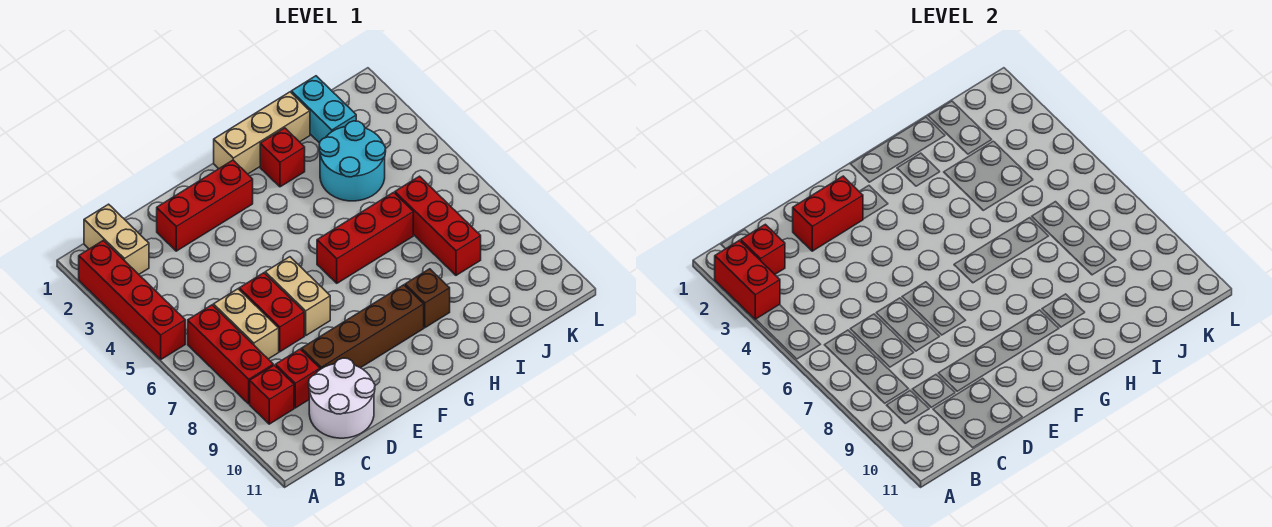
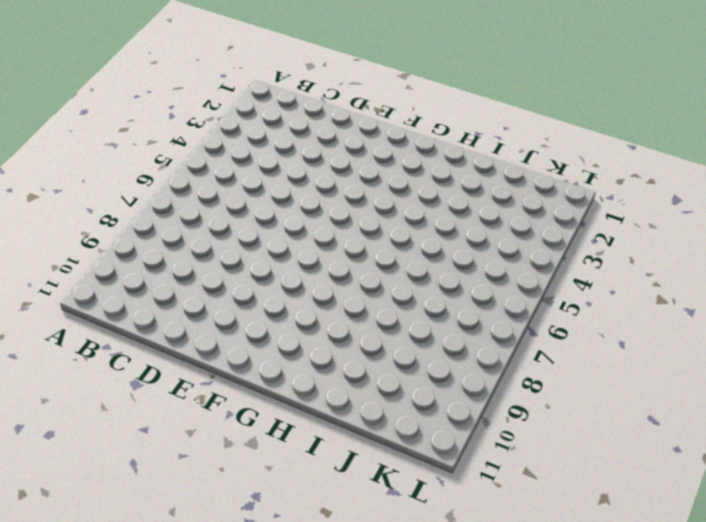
none -> red 1x4 brick [79,240,185,359]
none -> tan 1x2 brick [84,204,149,274]
none -> red 1x3 brick [188,305,273,404]

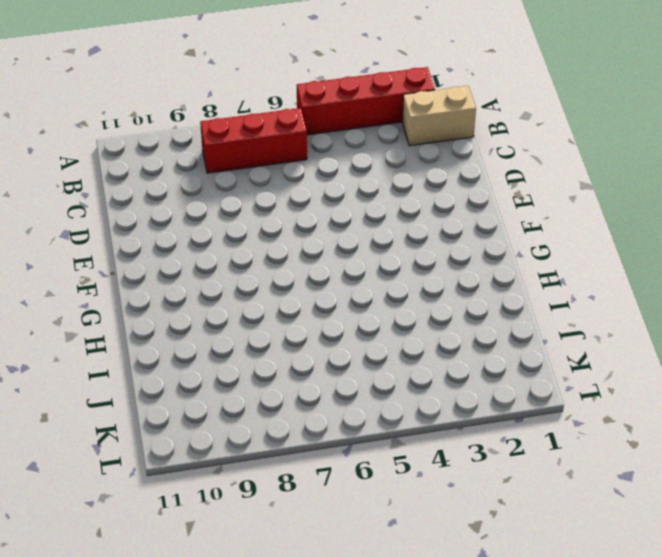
none -> red 1x1 brick [250,365,294,424]
none -> tan 1x2 brick [213,289,279,359]
none -> red 1x1 brick [276,349,320,408]

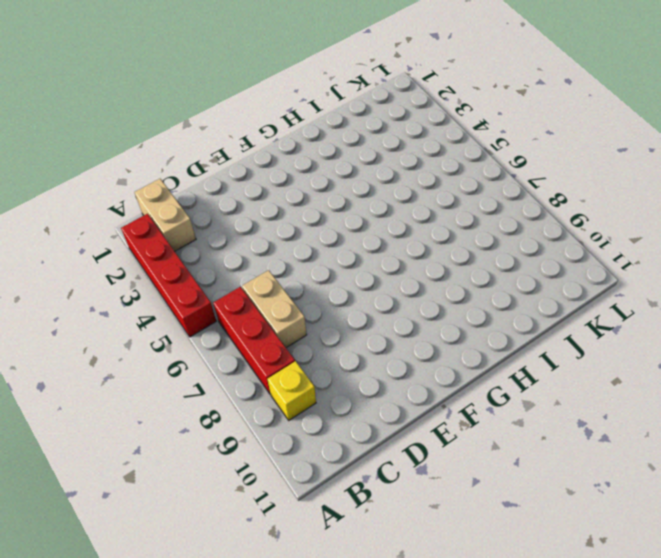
yellow 1x1 brick [267,361,316,420] -> red 1x1 brick [250,365,294,424]
none -> red 1x1 brick [276,349,320,408]
none -> white 2x2 round brick [309,358,375,438]
none -> red 1x3 brick [157,160,253,251]

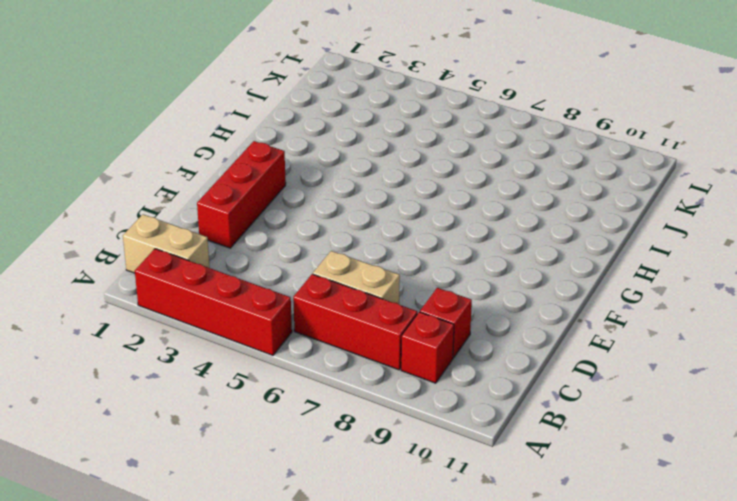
none -> white 2x2 round brick [309,358,375,438]
none -> red 1x2 brick [239,273,304,352]
none -> brown 1x4 brick [301,285,424,369]

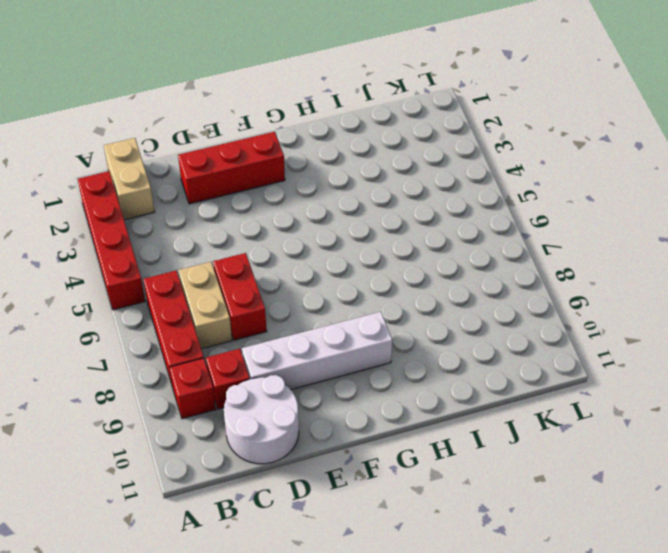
white 1x4 brick [242,312,392,390] -> brown 1x4 brick [301,285,424,369]
none -> tan 1x2 brick [265,257,330,335]
none -> tan 1x3 brick [214,92,310,174]
none -> red 1x3 brick [317,192,413,283]

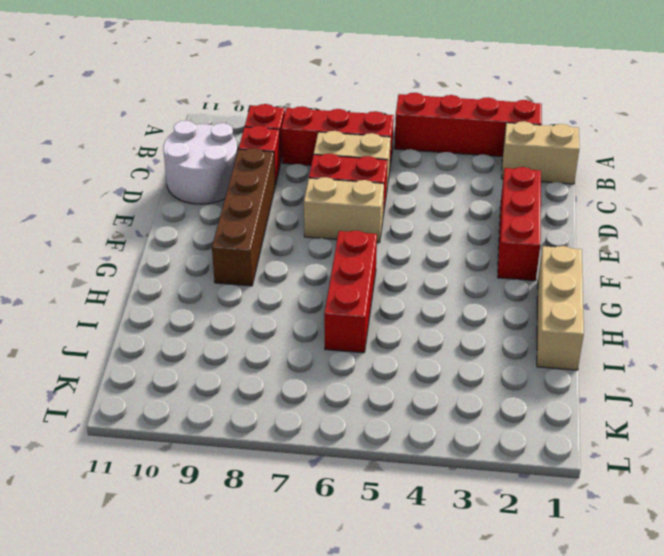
none -> red 1x1 brick [260,128,305,187]
none -> brown 1x1 brick [405,269,450,328]
none -> cyan 2x2 round brick [319,121,386,201]

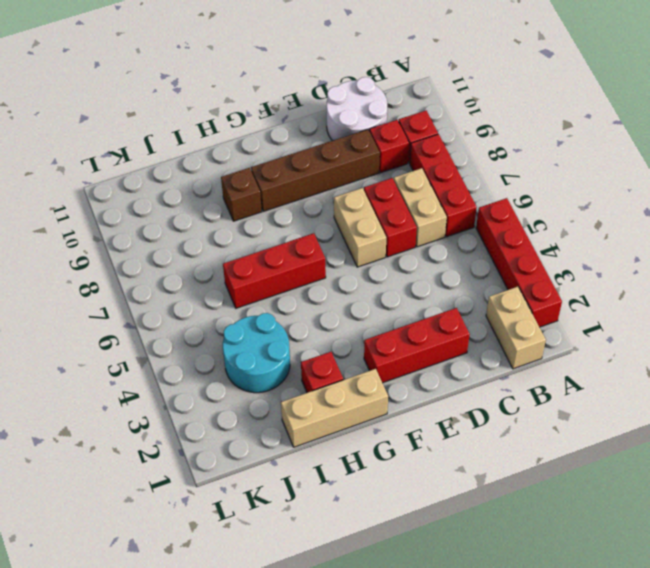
none -> cyan 1x2 brick [291,76,356,143]
none -> red 1x3 brick [395,176,481,275]
none -> red 1x2 brick [715,240,780,319]

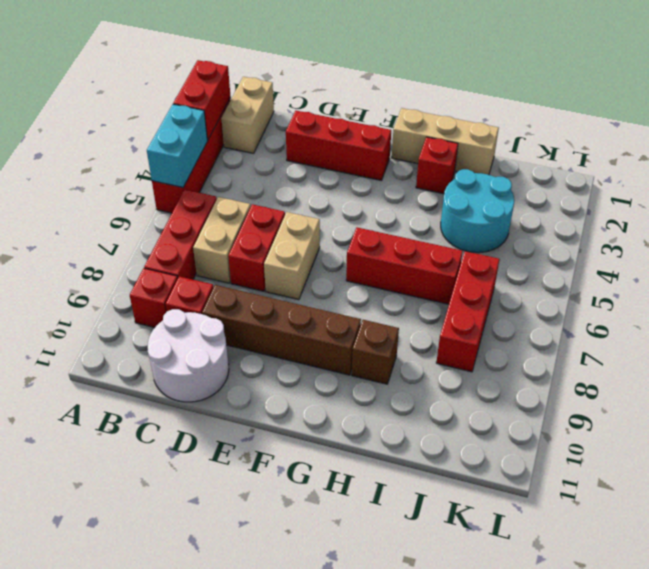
cyan 1x2 brick [147,104,207,187] -> cyan 1x2 brick moved to [291,76,356,143]
none -> red 1x1 brick [741,224,785,274]
none -> red 1x2 brick [793,176,863,251]

